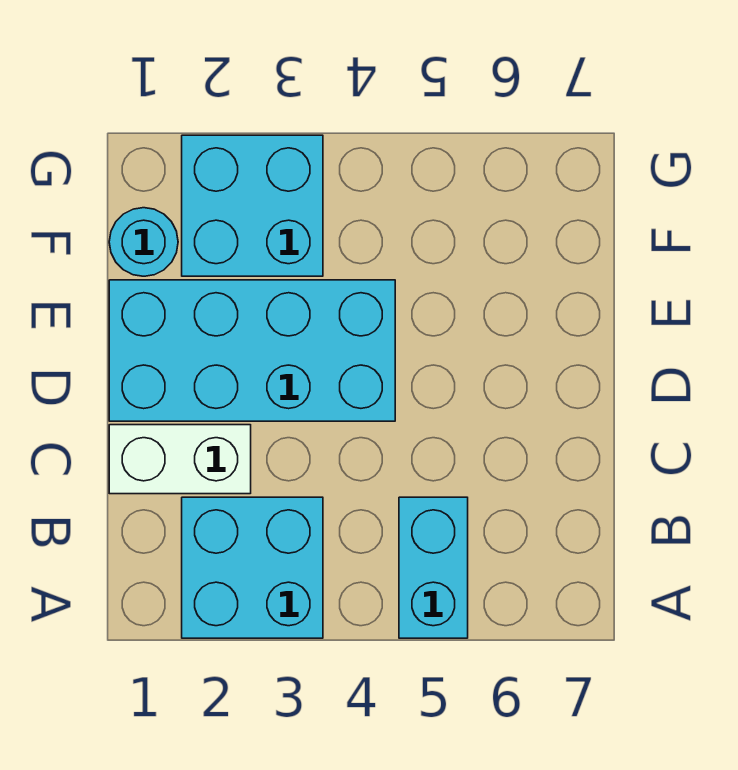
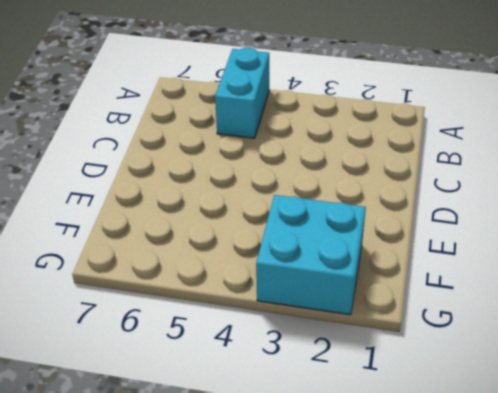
none -> cyan 2x2 brick [182,497,323,638]
none -> white 1x2 brick [109,425,251,494]

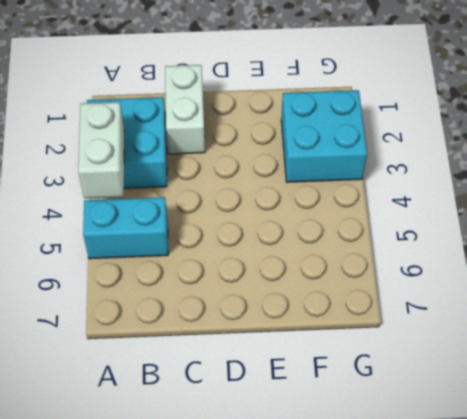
white 1x2 brick [78,102,124,198] -> none
none -> cyan 2x4 brick [109,280,395,421]
none -> cyan 1x1 round brick [109,208,178,276]

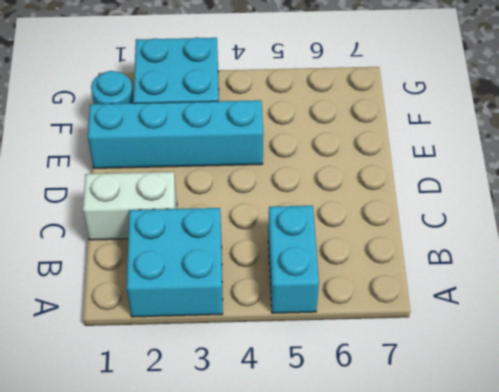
cyan 1x4 brick [88,100,263,168] -> cyan 2x4 brick [109,280,395,421]

